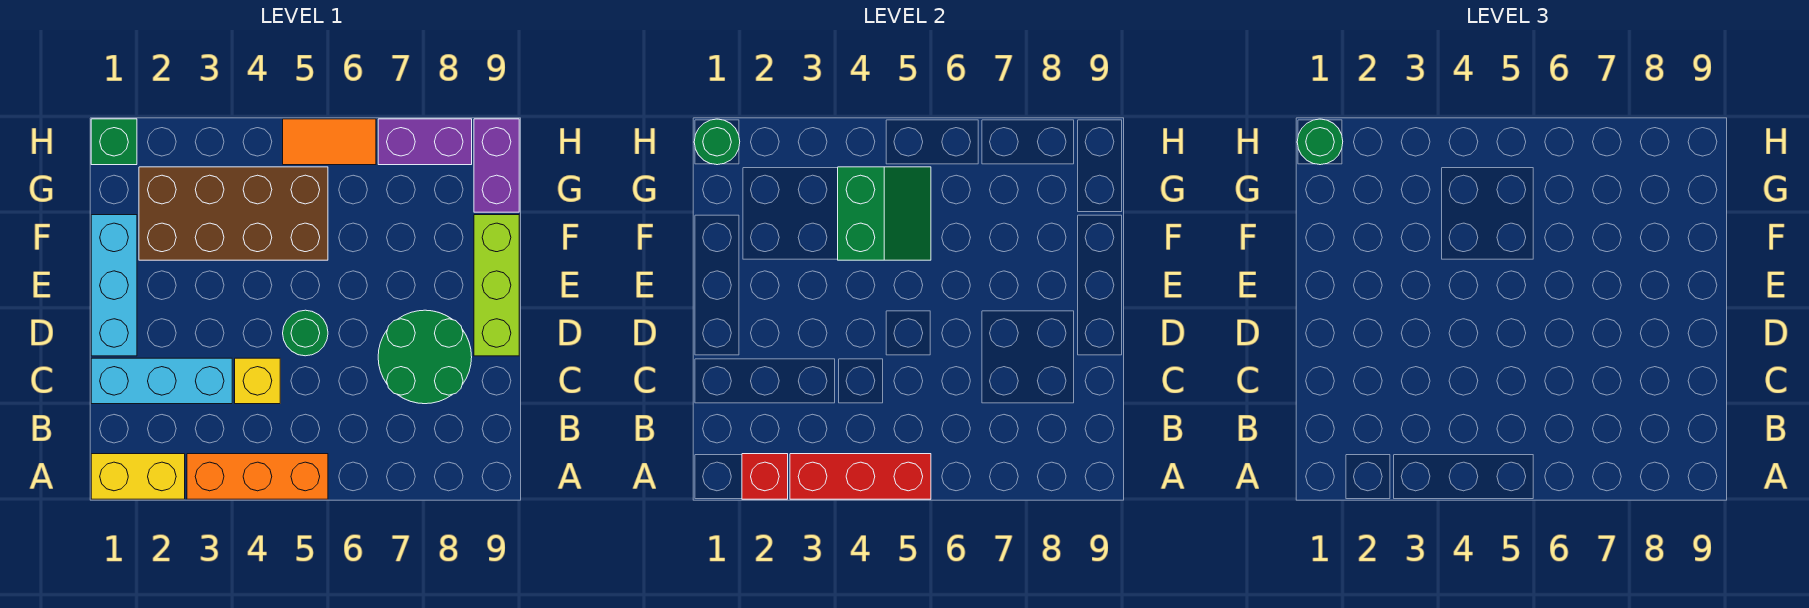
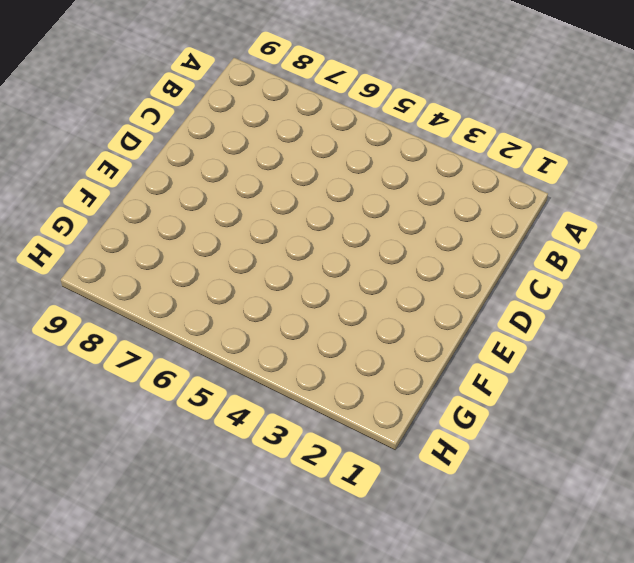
none -> yellow 1x2 brick [91,454,185,499]
none -> orange 1x3 brick [187,454,328,499]
none -> cyan 1x3 brick [91,358,232,404]

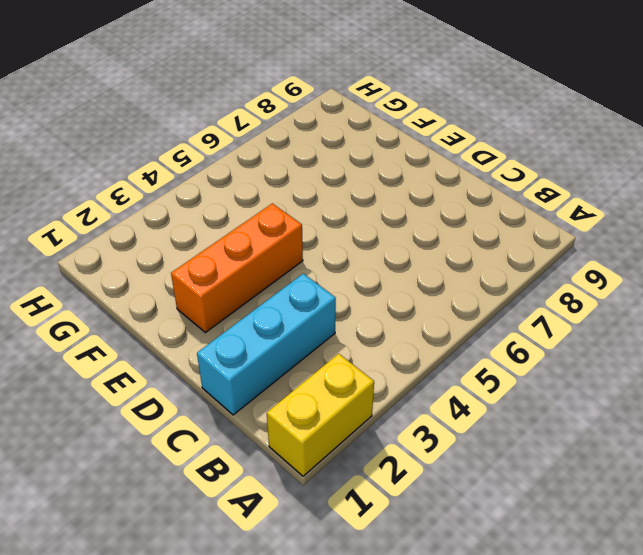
orange 1x3 brick [171,203,303,333] -> orange 1x3 brick moved to [187,454,328,499]
none -> yellow 1x1 brick [235,358,280,404]
none -> green 2x2 round brick [378,310,472,404]
none -> cyan 1x3 brick [91,215,137,356]

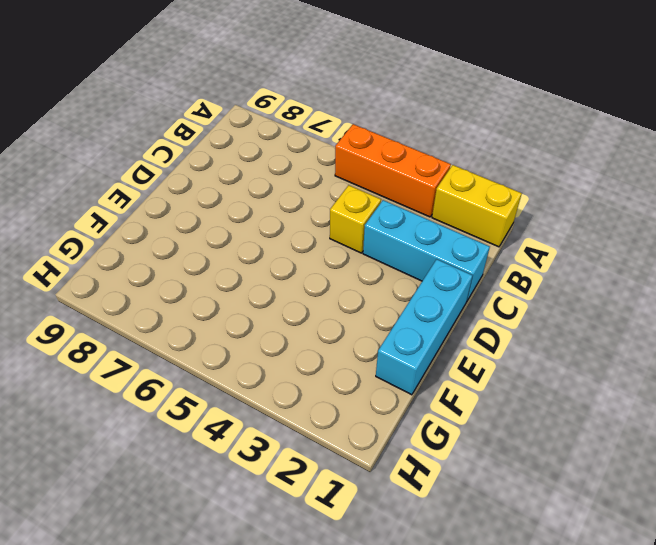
none -> green 2x2 round brick [378,310,472,404]
none -> green 1x1 round brick [283,310,328,356]
none -> lime 1x3 brick [474,215,519,356]

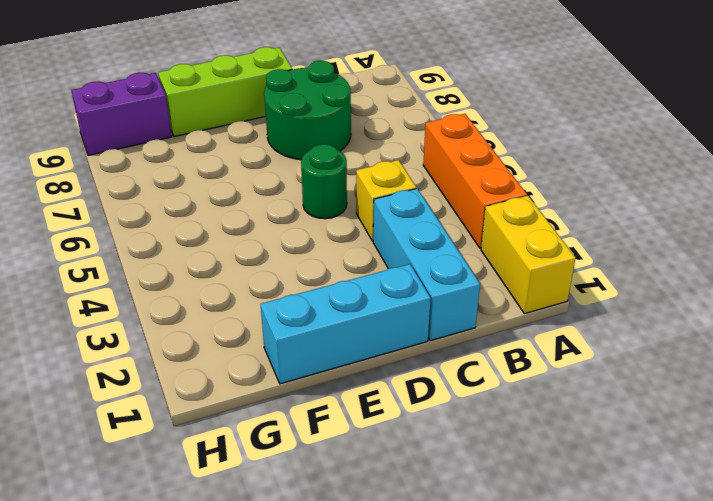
none -> brown 2x4 brick [139,167,328,260]
none -> green 1x1 brick [91,119,137,165]
none -> orange 1x2 tile [283,119,376,165]

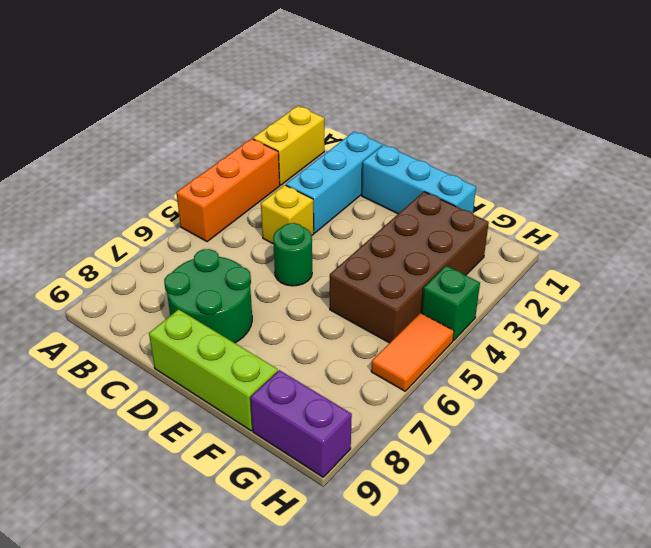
green 1x1 brick [421,266,480,341] -> green 1x1 brick moved to [91,119,137,165]
none -> purple 1x2 brick [378,119,472,165]
none -> red 1x1 brick [742,454,788,499]
none -> red 1x3 brick [790,454,931,499]

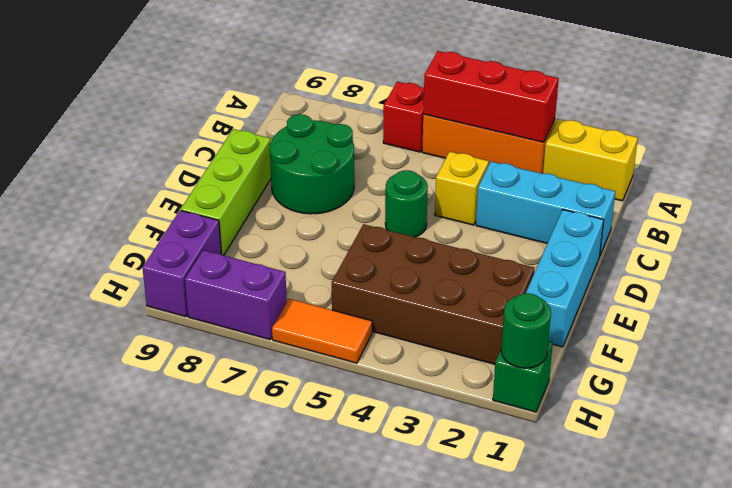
red 1x1 brick [383,82,424,152] -> red 1x1 brick moved to [742,454,788,499]
none -> green 2x2 slope [838,167,931,260]
none -> green 1x1 round brick [1297,119,1343,165]

